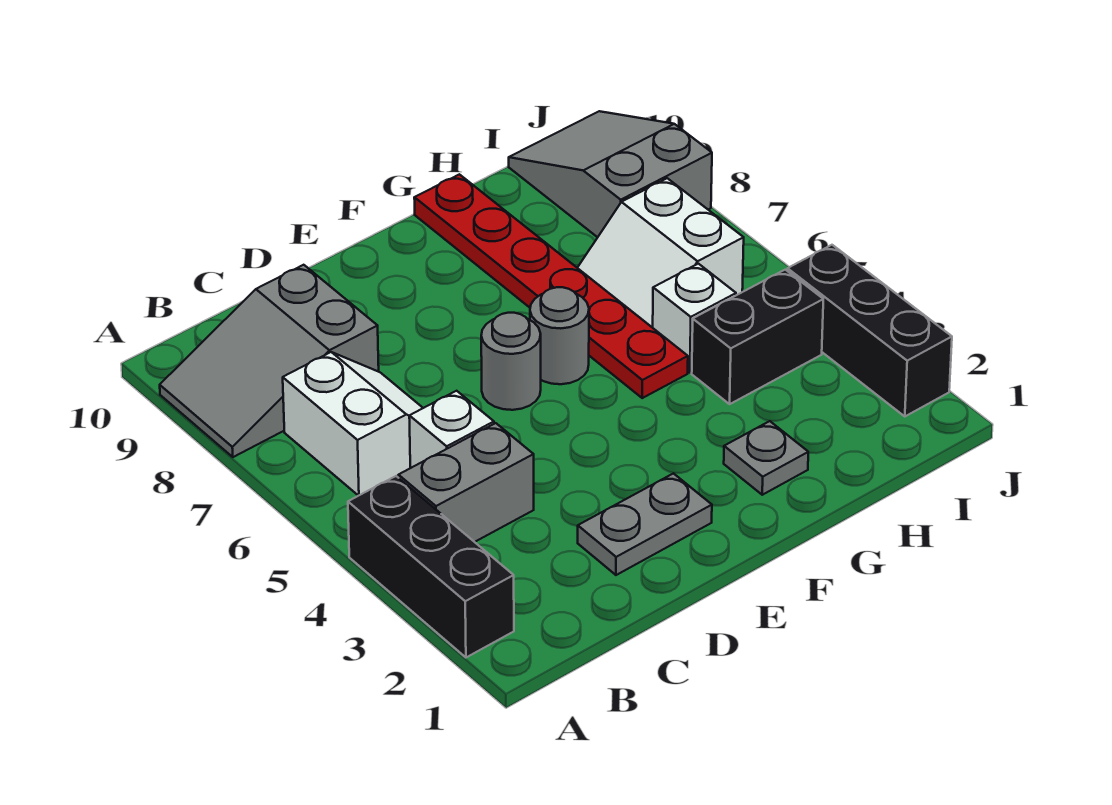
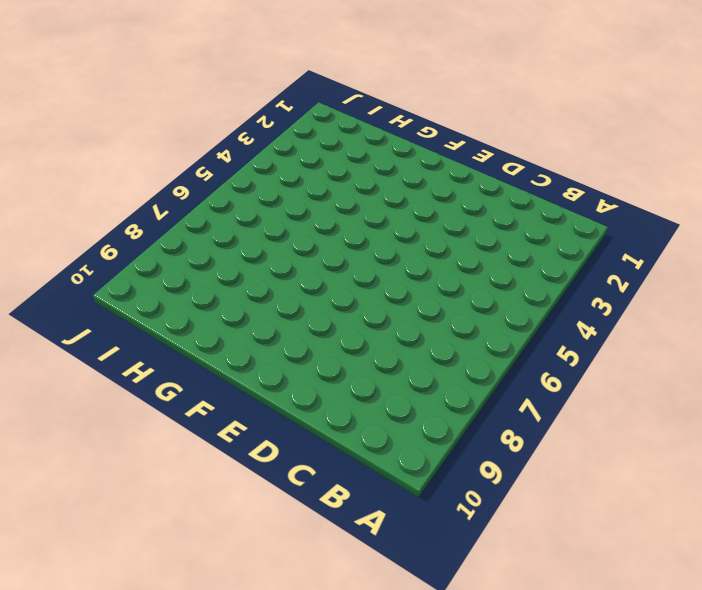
none -> black 1x3 brick [348,476,514,657]
none -> grey 2x3 slope [160,265,379,457]
none -> grey 1x2 brick [398,423,534,542]

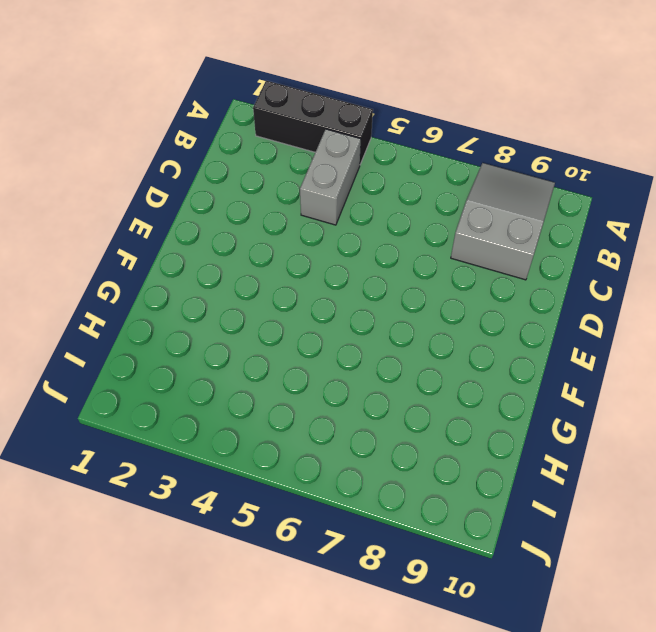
none -> white 2x2 slope [283,352,423,496]
none -> white 1x1 brick [409,391,494,468]
none -> grey 1x2 plate [578,473,712,575]

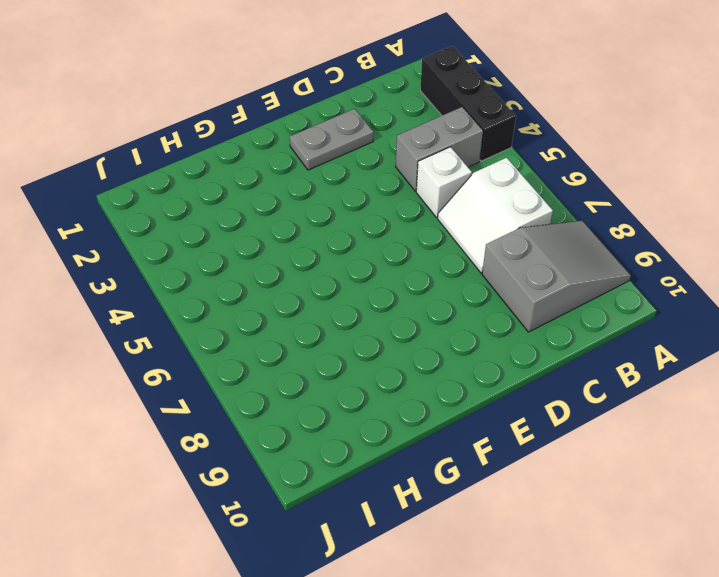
none -> grey 1x1 round brick [481,313,541,410]
none -> grey 1x1 round brick [530,287,589,384]
none -> grey 1x1 plate [724,421,808,495]

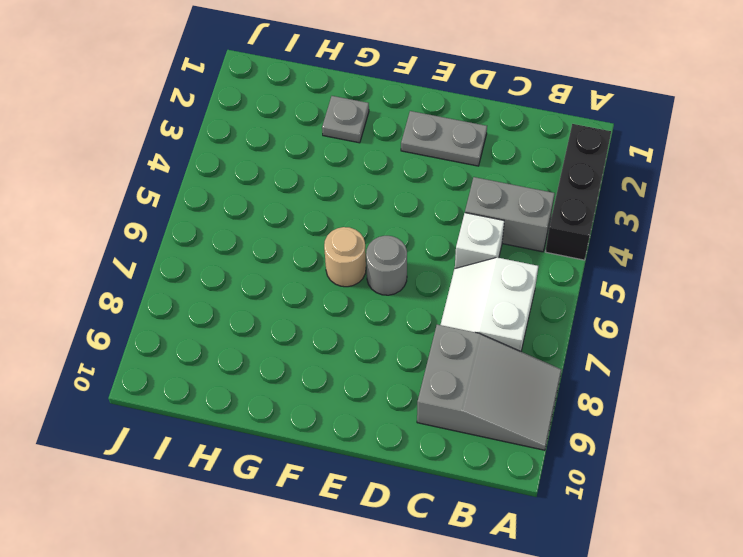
tan 1x1 round brick [324,227,366,287] -> grey 1x1 round brick [530,287,589,384]
none -> red 1x6 plate [414,174,688,398]
none -> black 1x2 brick [692,270,823,404]
none -> white 1x1 brick [653,264,736,373]

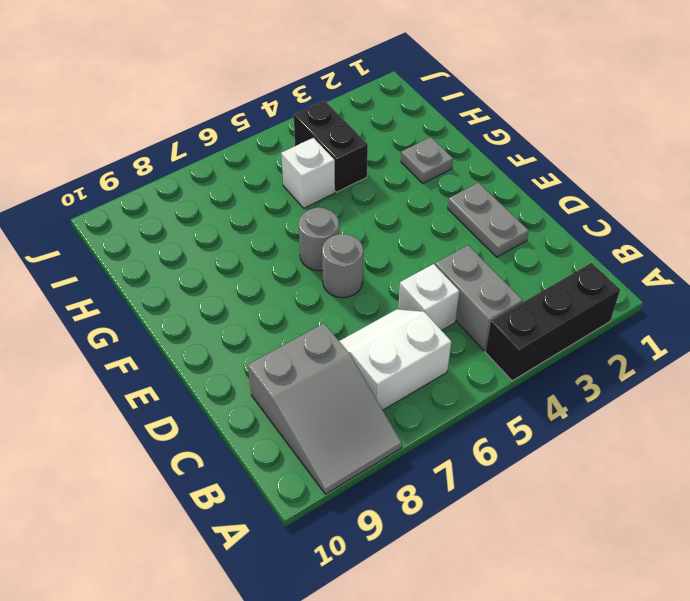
none -> red 1x6 plate [414,174,688,398]
none -> white 2x2 slope [578,178,744,328]
none -> grey 2x3 slope [509,111,712,237]

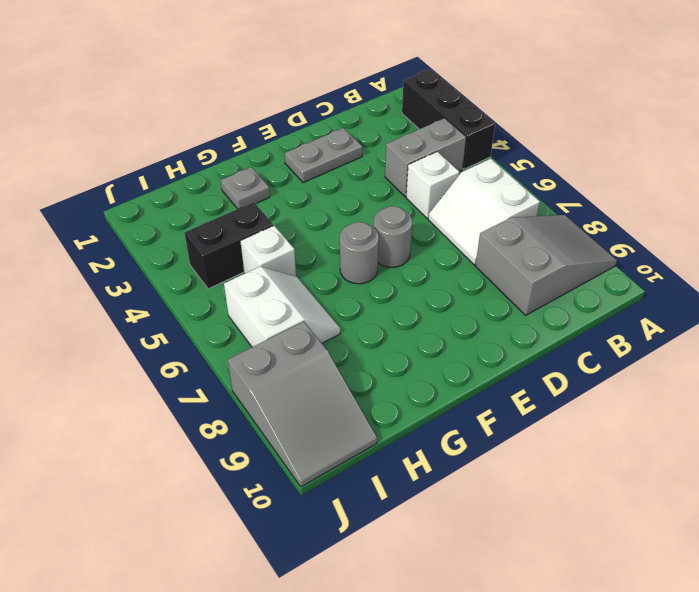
none -> red 1x6 plate [414,174,688,398]
none -> black 1x3 brick [787,245,952,416]

